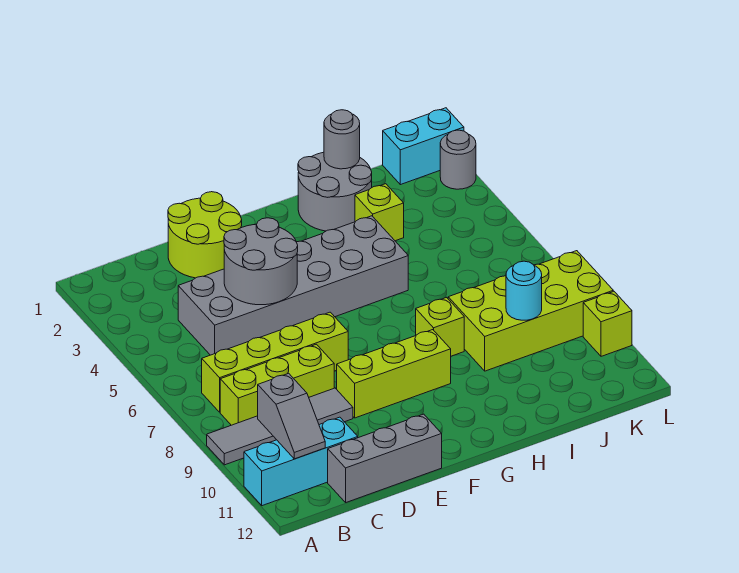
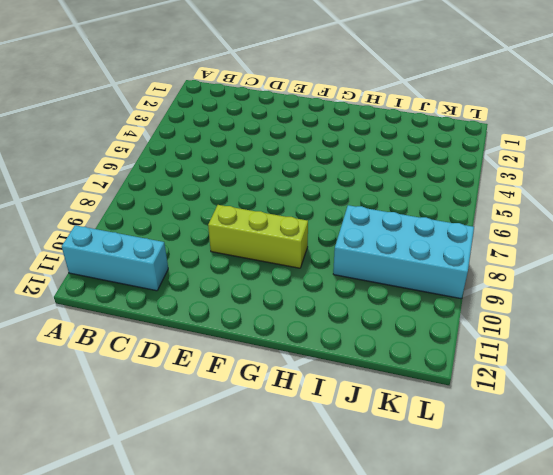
cyan 2x4 brick [333,205,474,299] -> lime 2x4 brick [448,251,613,371]
none -> grey 1x4 tile [207,388,353,465]
none -> lime 1x4 brick [202,312,348,412]
none -> lime 1x3 brick [220,344,334,425]

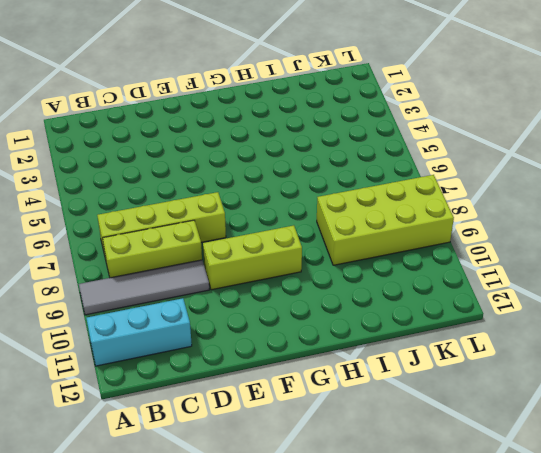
none -> grey 2x6 brick [178,216,408,355]
none -> grey 1x3 brick [328,414,442,502]
none -> lime 2x2 round brick [168,192,242,278]

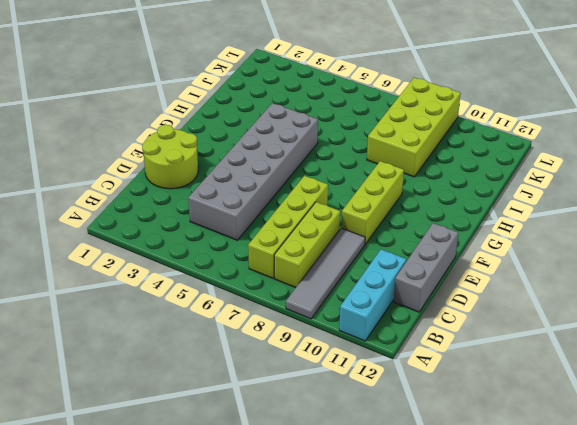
none -> grey 2x2 round brick [298,152,372,231]
none -> lime 1x1 brick [416,297,464,356]
none -> lime 1x1 brick [355,184,404,241]

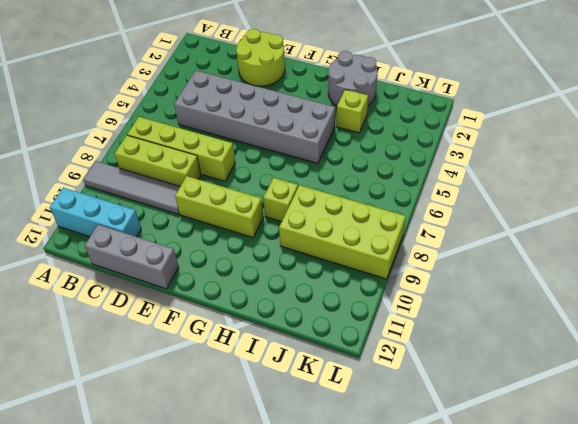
none -> cyan 1x2 brick [383,108,464,185]
none -> grey 1x1 round brick [440,130,476,189]
none -> lime 1x1 brick [583,291,632,356]

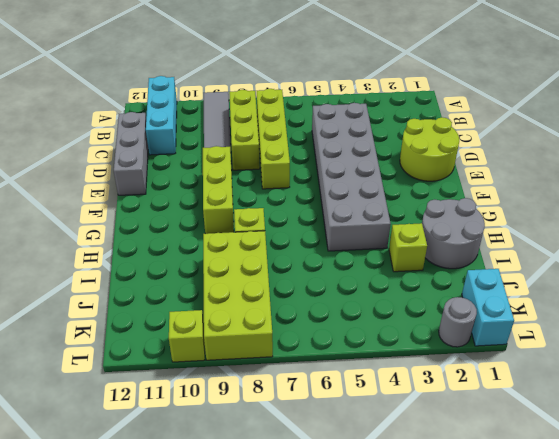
none -> grey 1x2 slope [258,373,325,459]
none -> grey 2x2 round brick [224,218,298,305]
none -> grey 1x1 round brick [324,110,360,169]

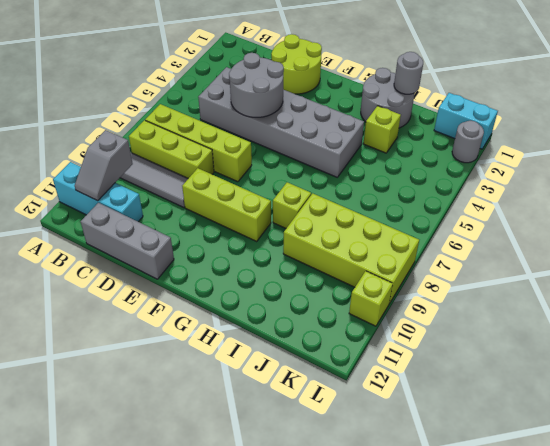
none -> cyan 1x1 round brick [506,261,542,320]

